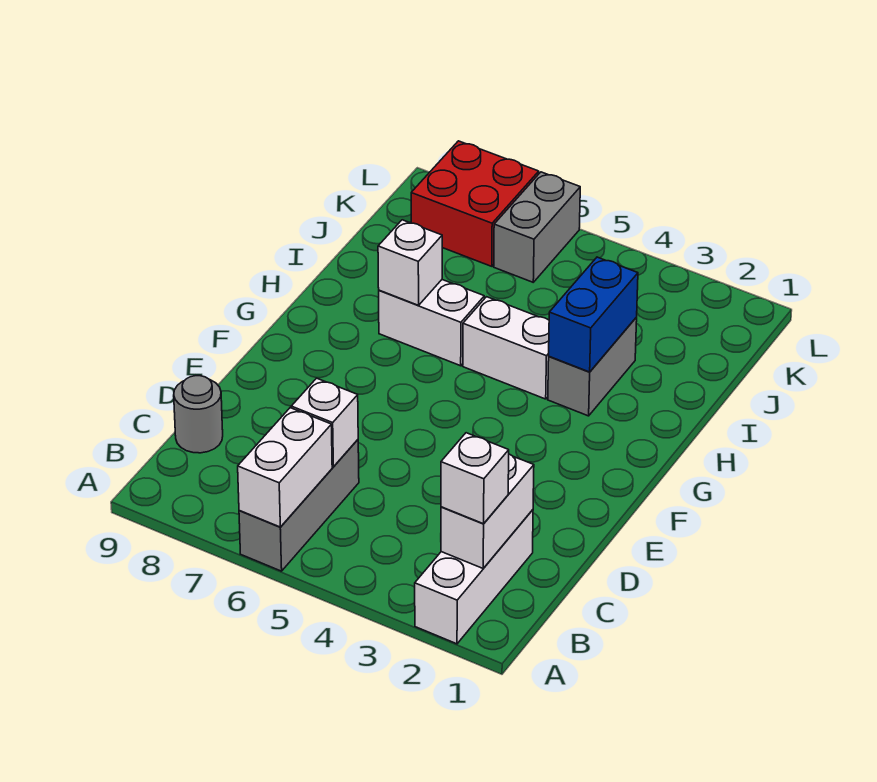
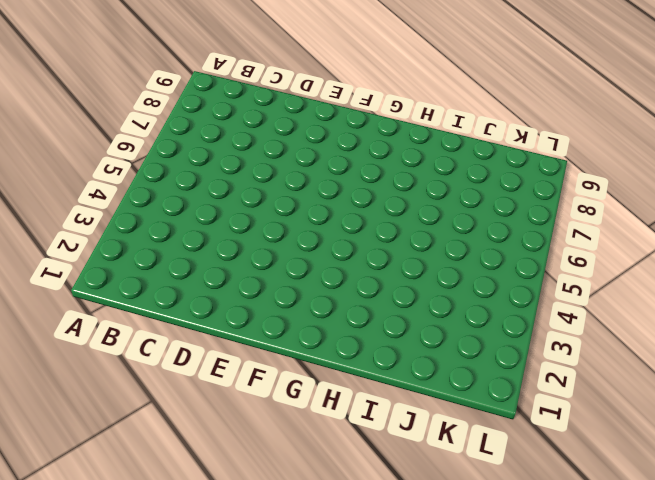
none -> white 1x3 brick [415,510,533,644]
none -> grey 1x3 brick [239,440,359,571]
none -> grey 1x1 round brick [174,376,223,453]

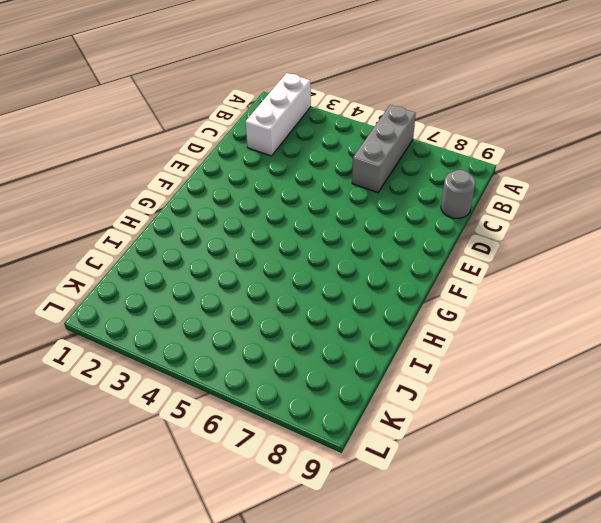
none -> grey 1x2 brick [548,317,637,416]
none -> white 1x2 brick [463,297,549,399]
none -> white 1x2 brick [379,280,484,366]

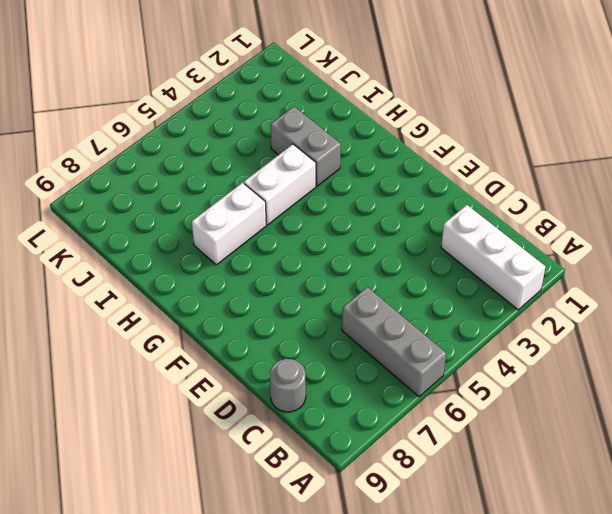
none -> grey 1x2 brick [494,172,580,282]
none -> red 2x2 brick [411,141,539,266]
none -> white 1x2 brick [238,408,332,527]

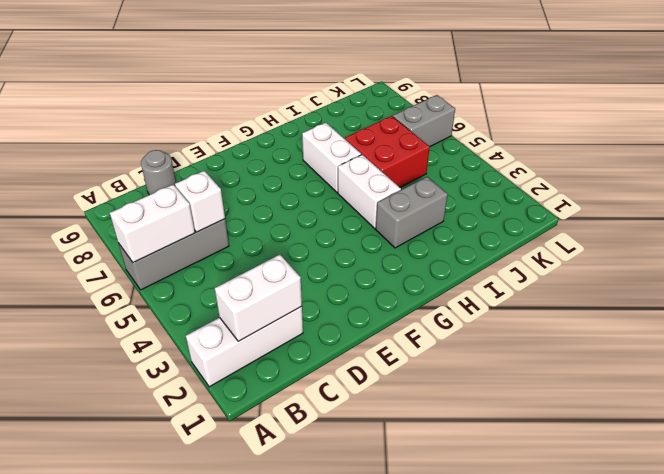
red 2x2 brick [345,116,430,187] -> red 2x2 brick moved to [411,141,539,266]
none -> blue 1x2 brick [549,257,638,372]
none -> white 1x1 brick [378,220,442,305]
none -> white 1x1 brick [441,433,509,524]

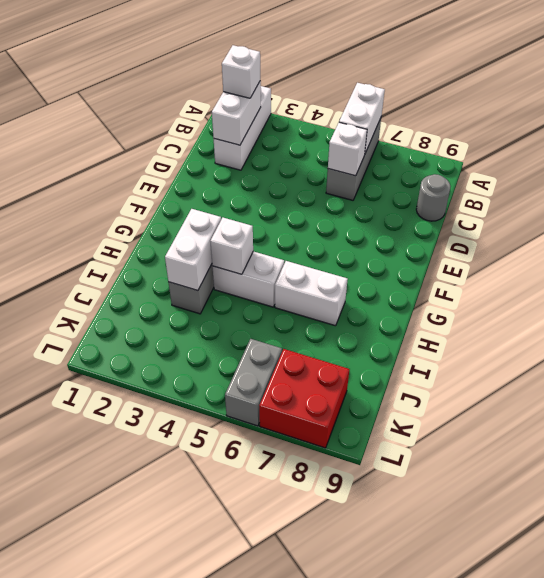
white 1x2 brick [165,209,221,291] -> blue 1x2 brick [549,257,638,372]
white 1x1 brick [210,218,253,274] -> white 1x1 brick moved to [378,220,442,305]

